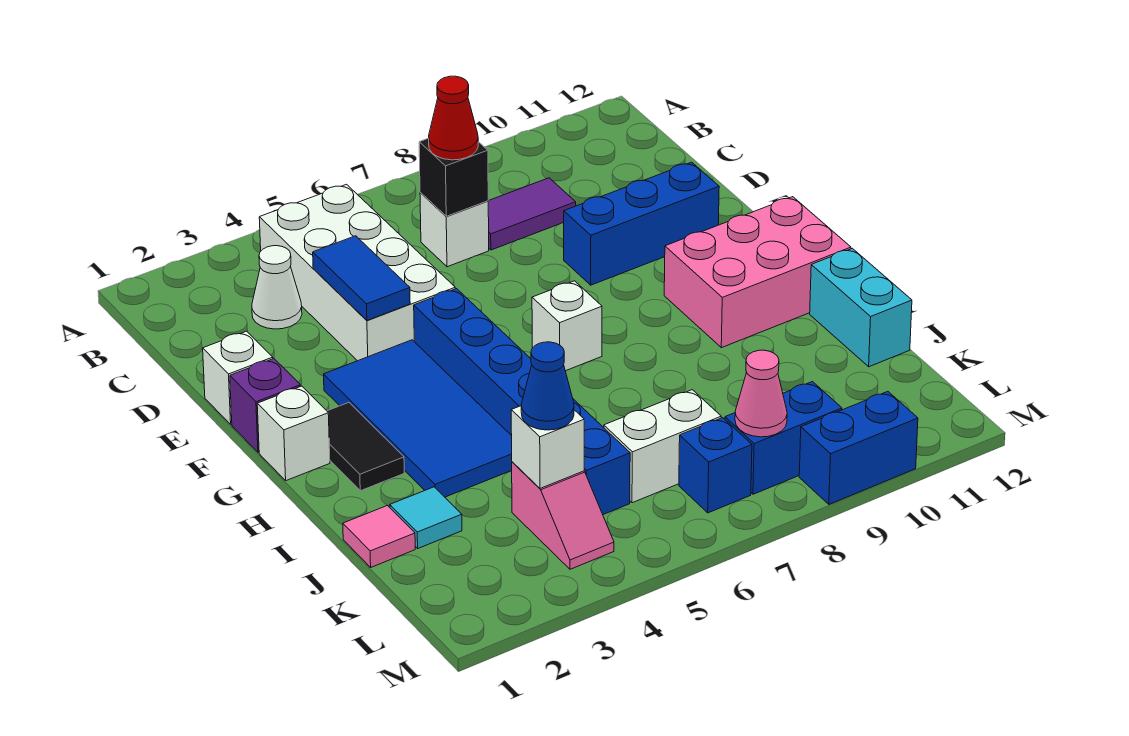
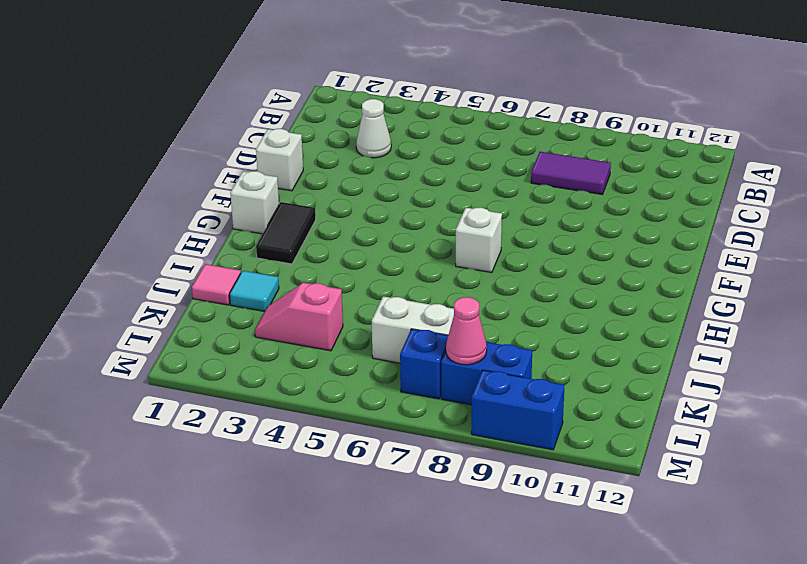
pink 1x2 slope [255,283,343,351] -> pink 1x2 slope turned to [512,462,614,569]
none -> white 2x4 brick [259,184,455,361]
none -> white 1x1 brick [420,192,489,267]
none -> blue 1x3 brick [564,162,719,285]

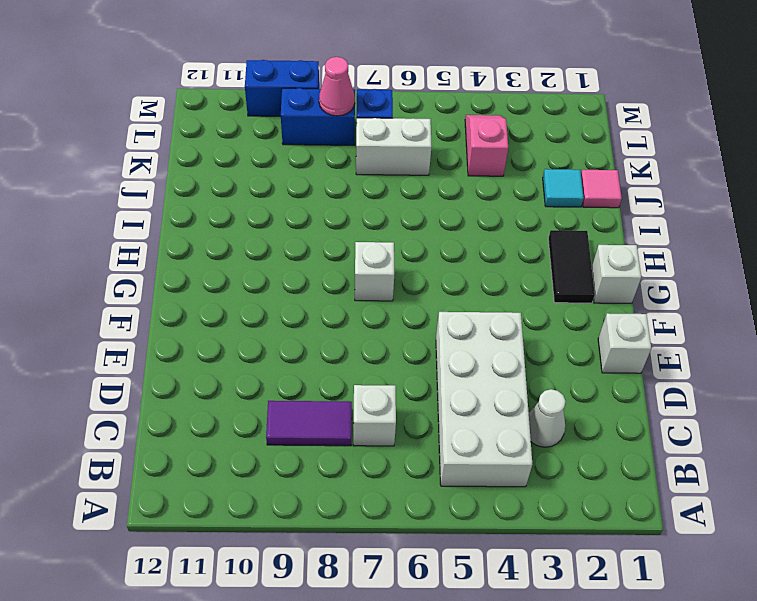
none -> blue 1x3 brick [564,162,719,285]
none -> purple 1x1 brick [230,359,300,452]
none -> blue 2x4 tile [324,340,512,497]

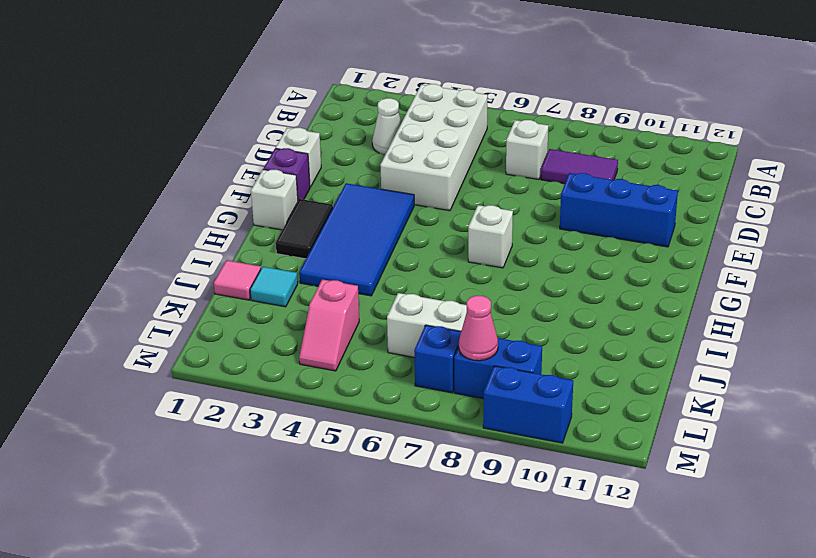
none -> blue 1x6 brick [414,289,630,514]
none -> pink 2x3 brick [664,197,851,348]
none -> cyan 1x2 brick [810,248,912,367]

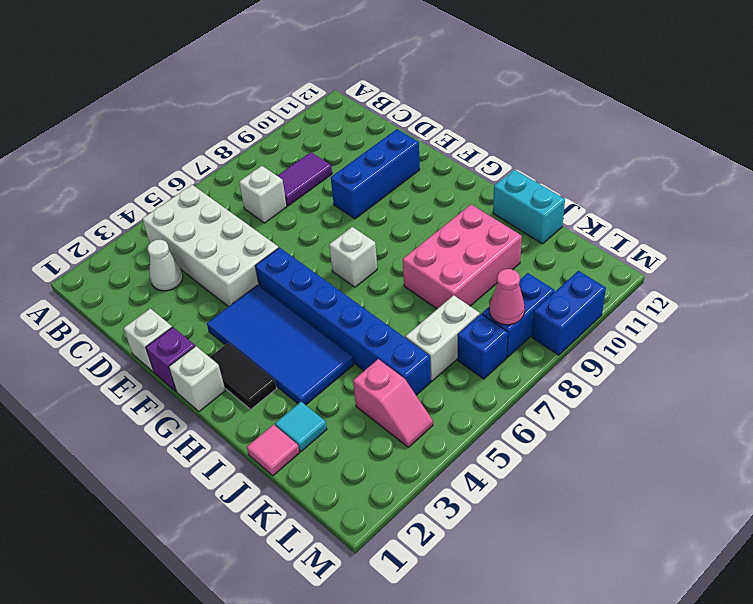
pink 2x3 brick [403,205,522,309] -> pink 2x3 brick moved to [664,197,851,348]
none -> black 1x1 brick [419,138,488,216]
none -> blue 1x2 tile [313,236,410,320]
none -> white 1x1 brick [511,406,584,488]

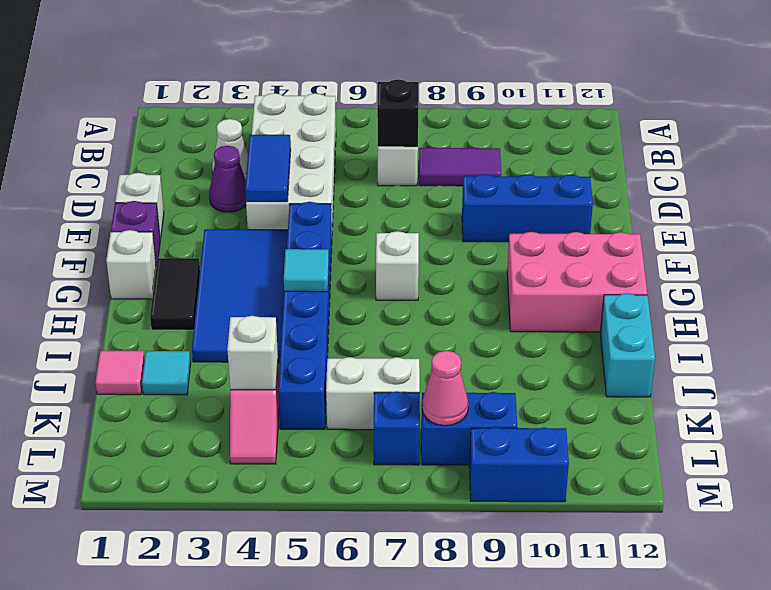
purple 1x1 cone [209,146,246,212] -> none
cyan 1x1 tile [284,249,329,292] -> none
none -> red 1x1 cone [429,76,478,160]
none -> blue 1x1 cone [521,342,574,430]

